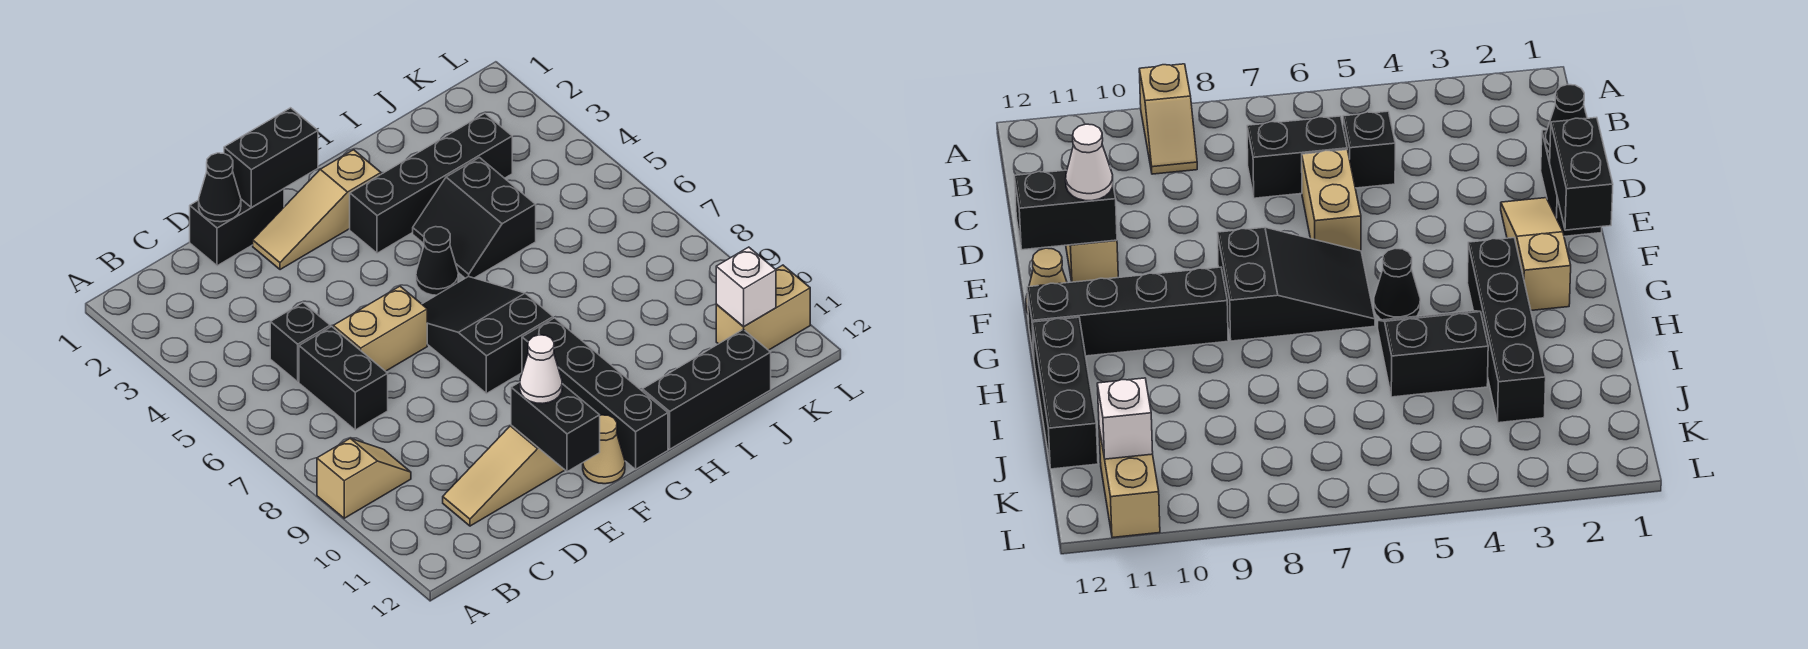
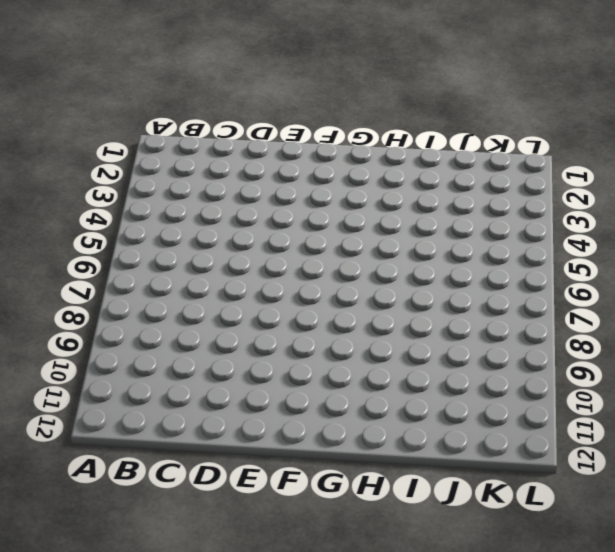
none -> tan 1x2 slope [317,438,411,518]
none -> black 1x1 brick [270,303,330,382]
none -> black 1x2 brick [299,326,388,430]

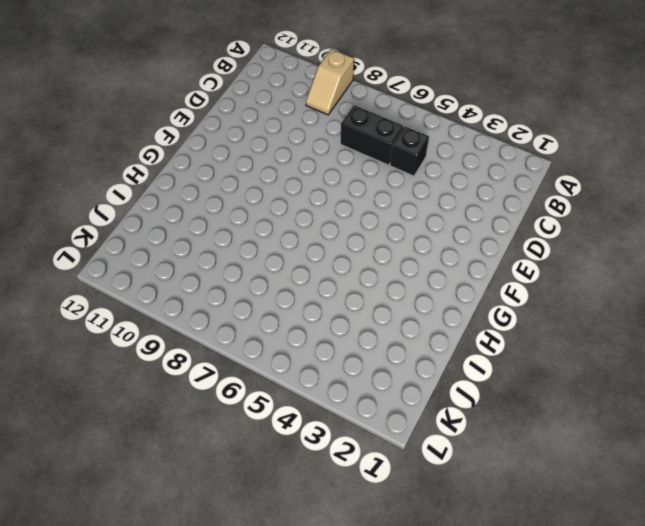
none -> tan 1x3 slope [443,425,565,526]
none -> black 1x2 brick [190,189,284,266]
none -> tan 1x2 brick [333,286,427,371]

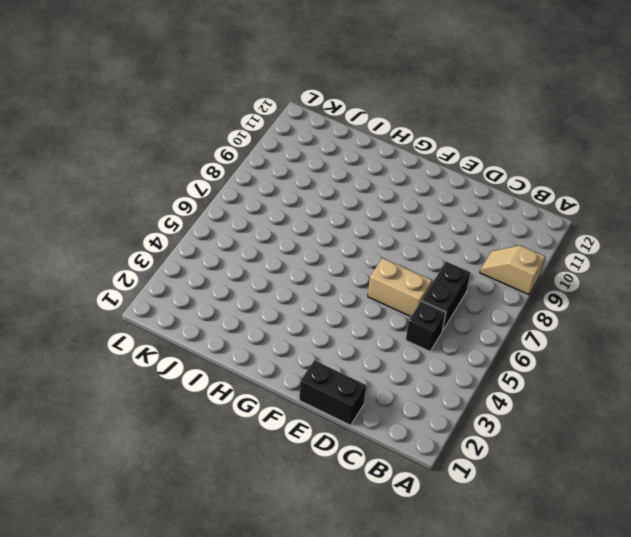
none -> tan 1x3 slope [443,425,565,526]
none -> tan 1x3 slope [253,150,381,270]
none -> black 2x3 slope [422,276,553,394]

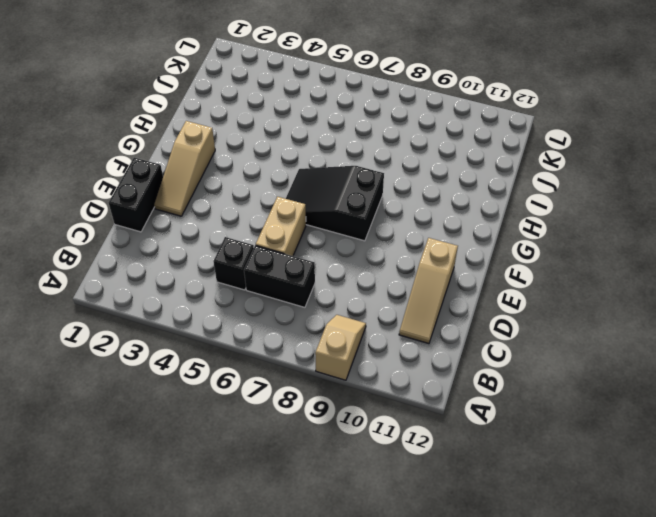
none -> tan 1x1 cone [583,415,625,484]
none -> black 1x4 brick [350,113,512,253]
none -> black 1x1 cone [416,227,458,295]

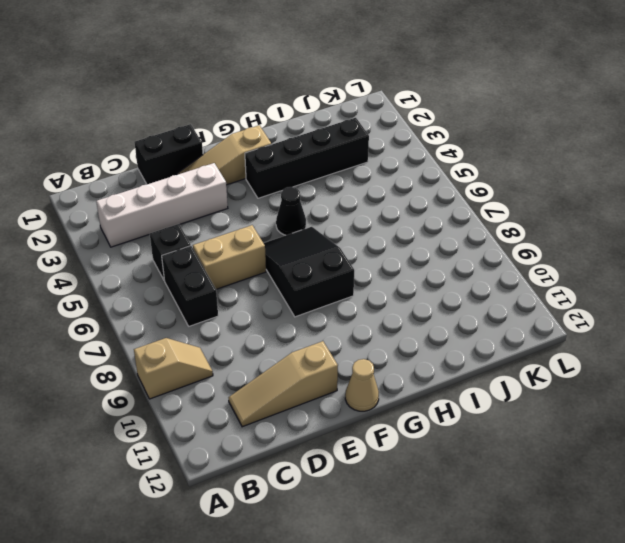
white 1x4 brick [96,163,228,247] -> none
none -> black 1x4 brick [522,318,668,469]
none -> black 2x2 slope [413,158,536,278]
none -> black 1x3 brick [642,329,771,449]

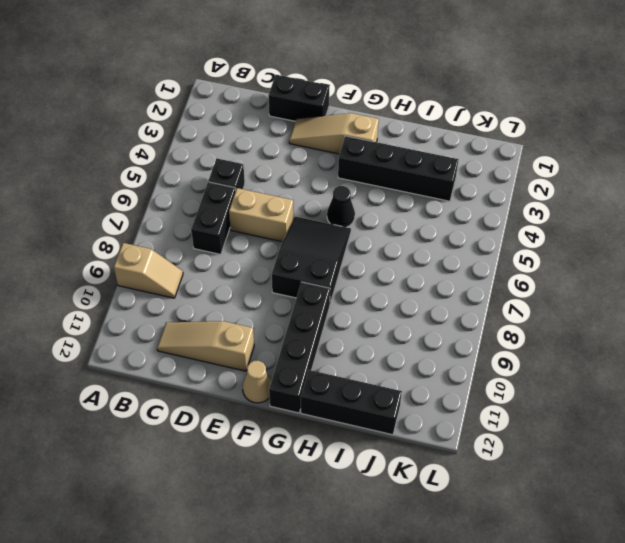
none -> black 2x2 slope [413,158,536,278]
none -> tan 1x2 brick [716,265,810,350]
none -> black 1x1 cone [199,153,241,222]

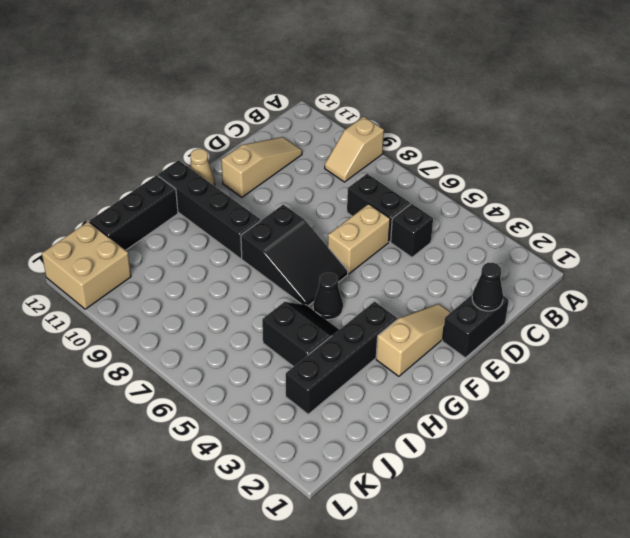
tan 2x2 brick [42,221,131,309] -> tan 1x2 brick [716,265,810,350]
none -> black 1x2 brick [224,108,318,208]
none -> black 1x2 brick [511,382,600,472]
none -> white 1x1 brick [716,247,776,326]

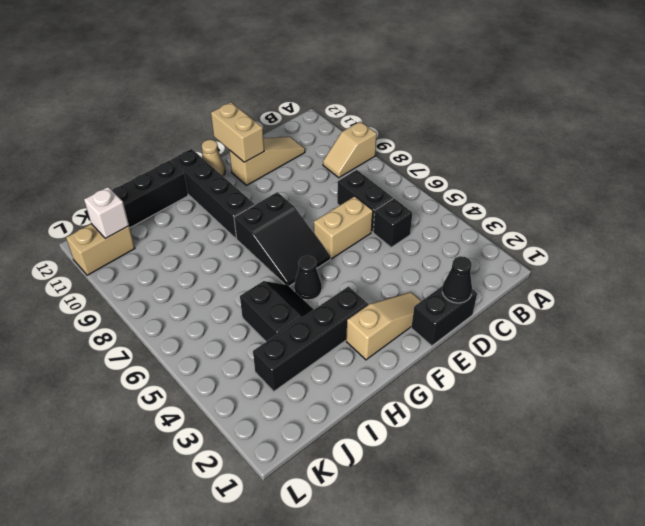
tan 1x2 brick [211,102,264,162] -> black 1x2 brick [511,382,600,472]
none -> black 1x2 brick [224,108,318,208]
none -> white 1x1 cone [520,335,562,404]

